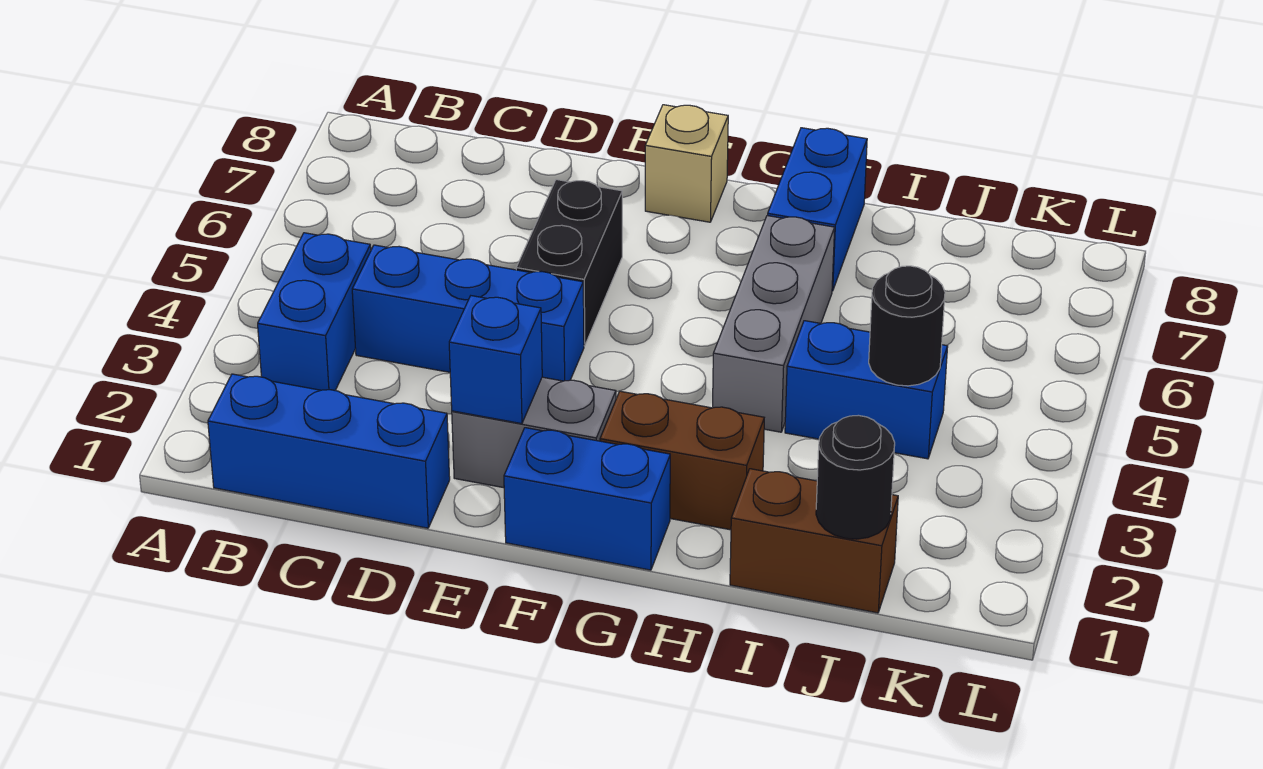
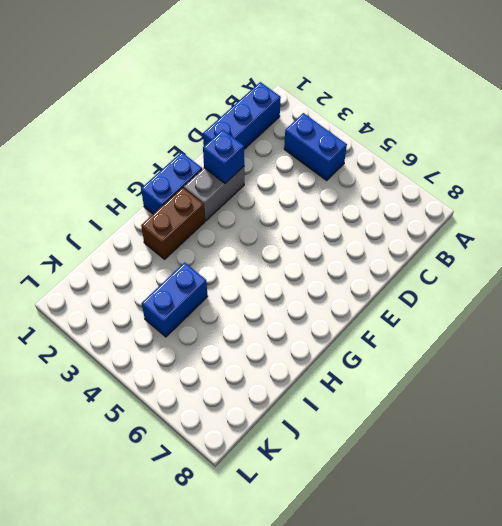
none -> blue 1x3 brick [352,245,584,381]
none -> black 1x2 brick [516,180,622,346]
none -> tan 1x1 brick [645,105,728,222]

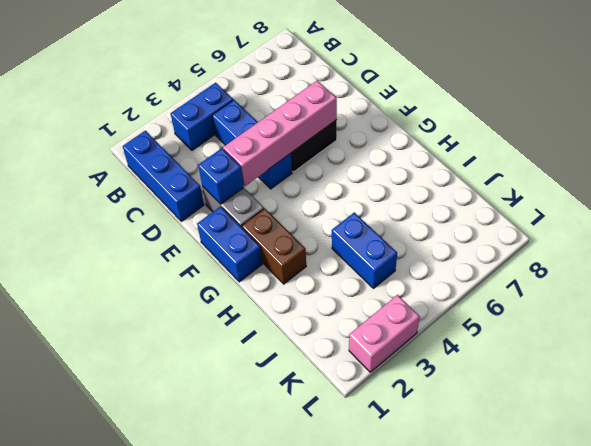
pink 1x4 brick [223,81,337,186] -> none
pink 1x2 brick [349,295,420,372] -> none
none -> tan 1x1 brick [645,105,728,222]
none -> grey 1x3 brick [713,216,835,432]
none -> blue 1x2 brick [768,128,867,291]

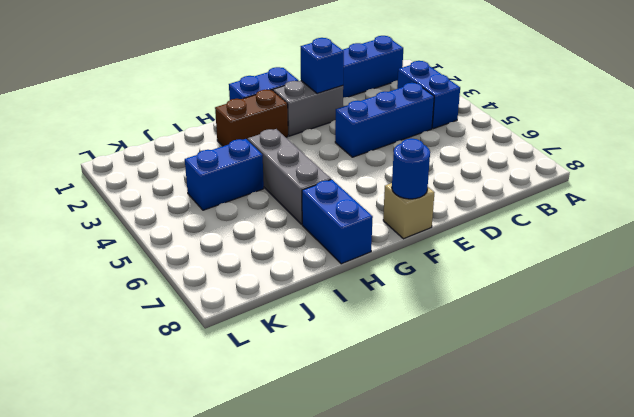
blue 1x1 round brick [392,139,430,199] -> none
none -> black 1x2 brick [516,180,622,346]
none -> brown 1x2 brick [730,469,898,613]
none -> black 1x1 round brick [816,415,895,539]

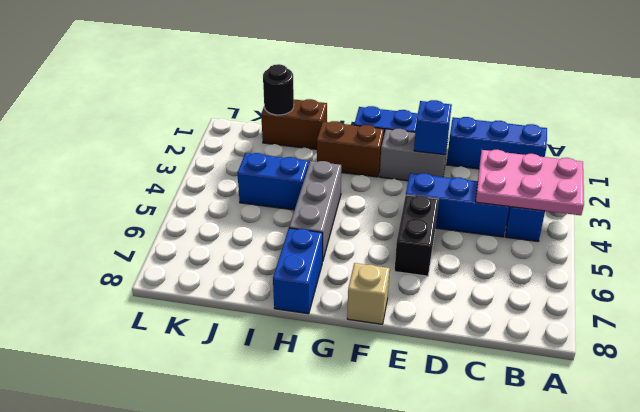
pink 2x3 plate [476,150,584,215] -> none
none -> black 1x1 round brick [869,266,945,386]

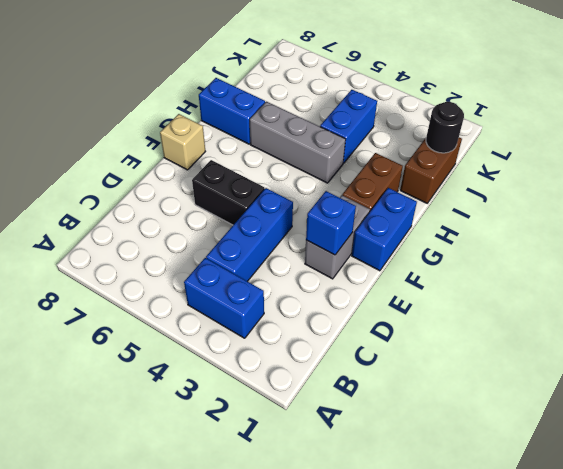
none -> blue 1x3 brick [208,374,450,528]
none -> black 1x1 round brick [869,266,945,386]

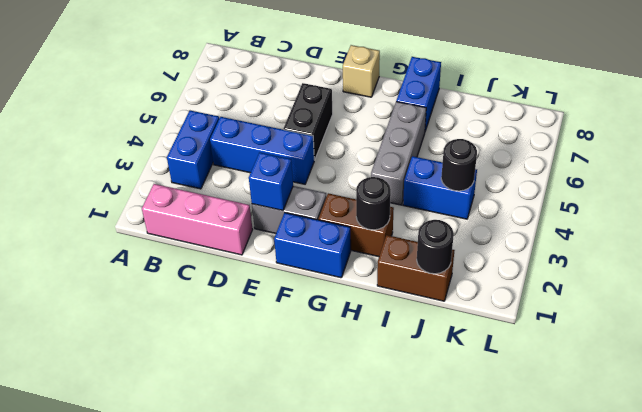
pink 1x3 brick [142,184,253,255] -> blue 1x3 brick [208,374,450,528]
black 1x1 round brick [356,177,391,230] -> none

